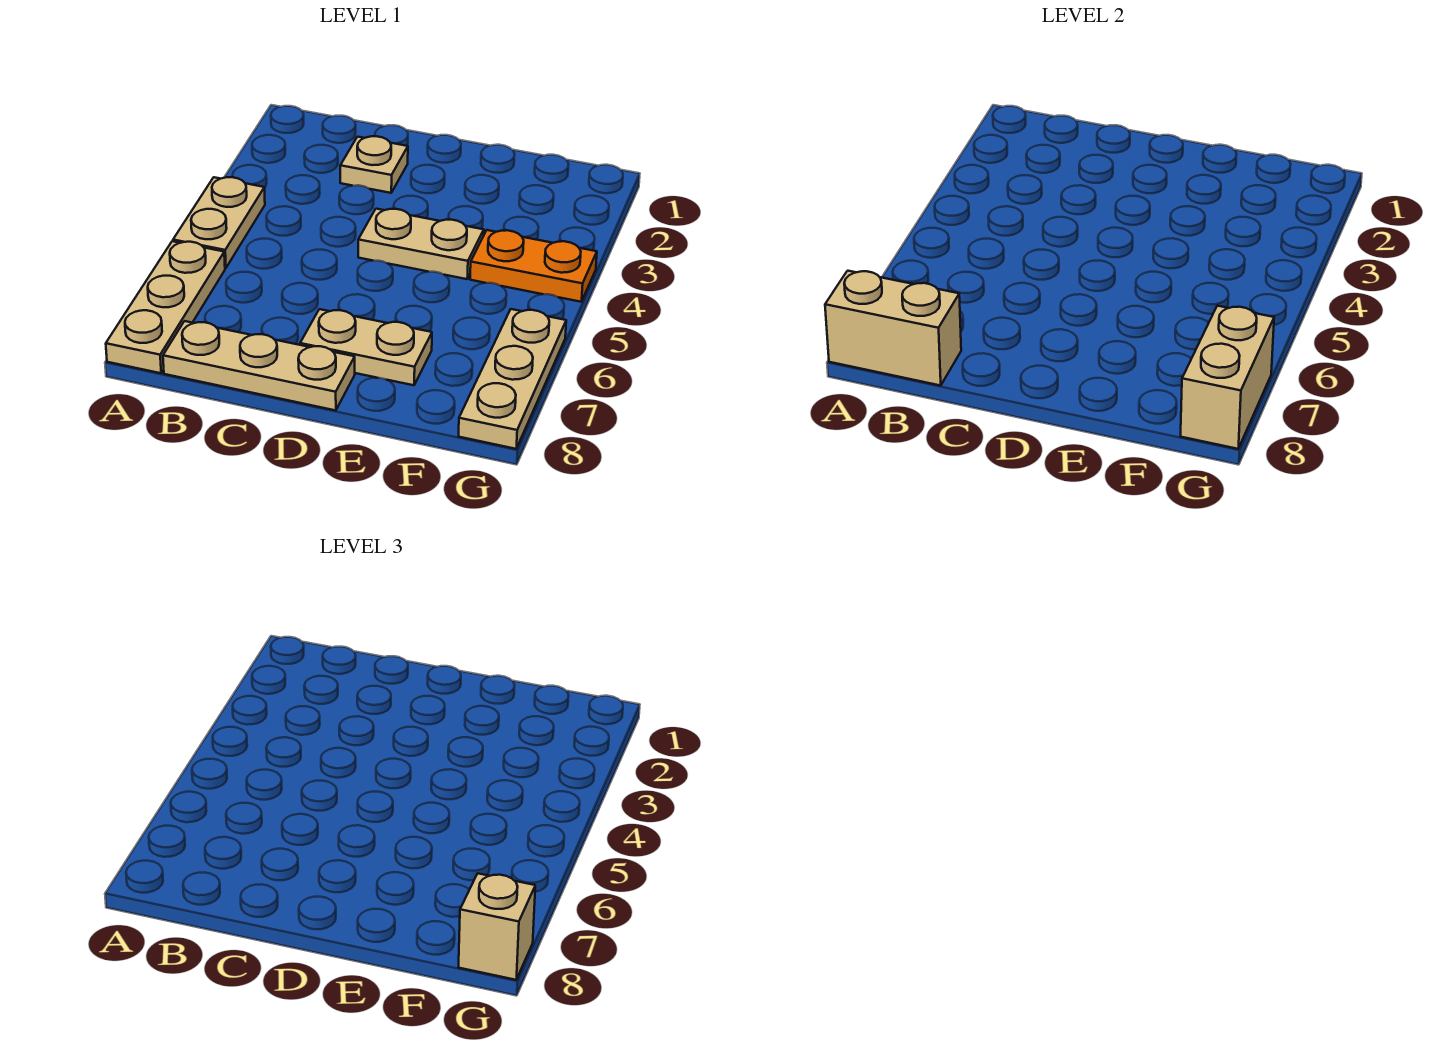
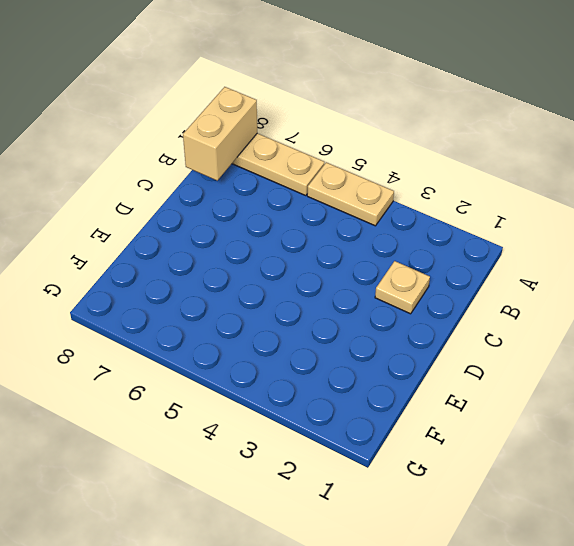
none -> tan 1x3 plate [163,321,355,410]
none -> tan 1x2 plate [358,209,484,279]

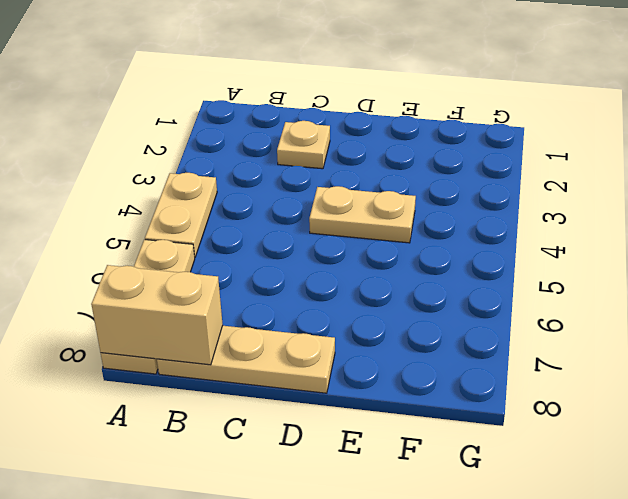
none -> tan 1x2 plate [300,309,432,385]
none -> orange 1x2 plate [470,230,597,302]

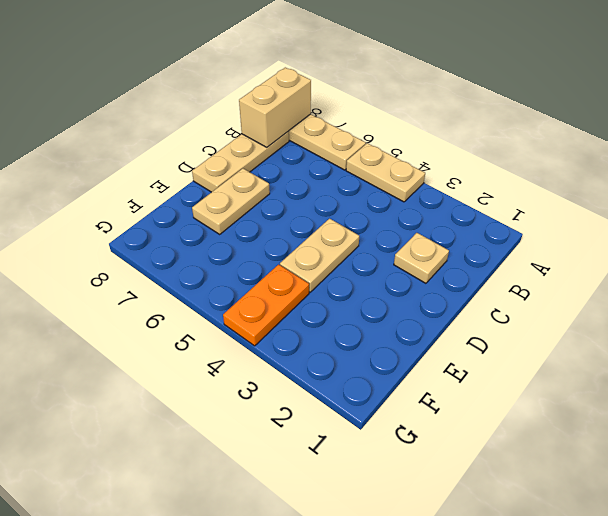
none -> tan 1x3 plate [459,309,566,449]
none -> tan 1x2 brick [1181,306,1274,449]

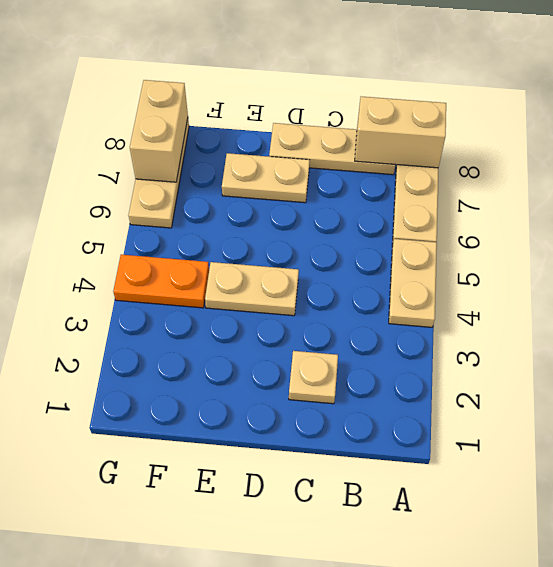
none -> tan 1x1 brick [459,874,535,980]

